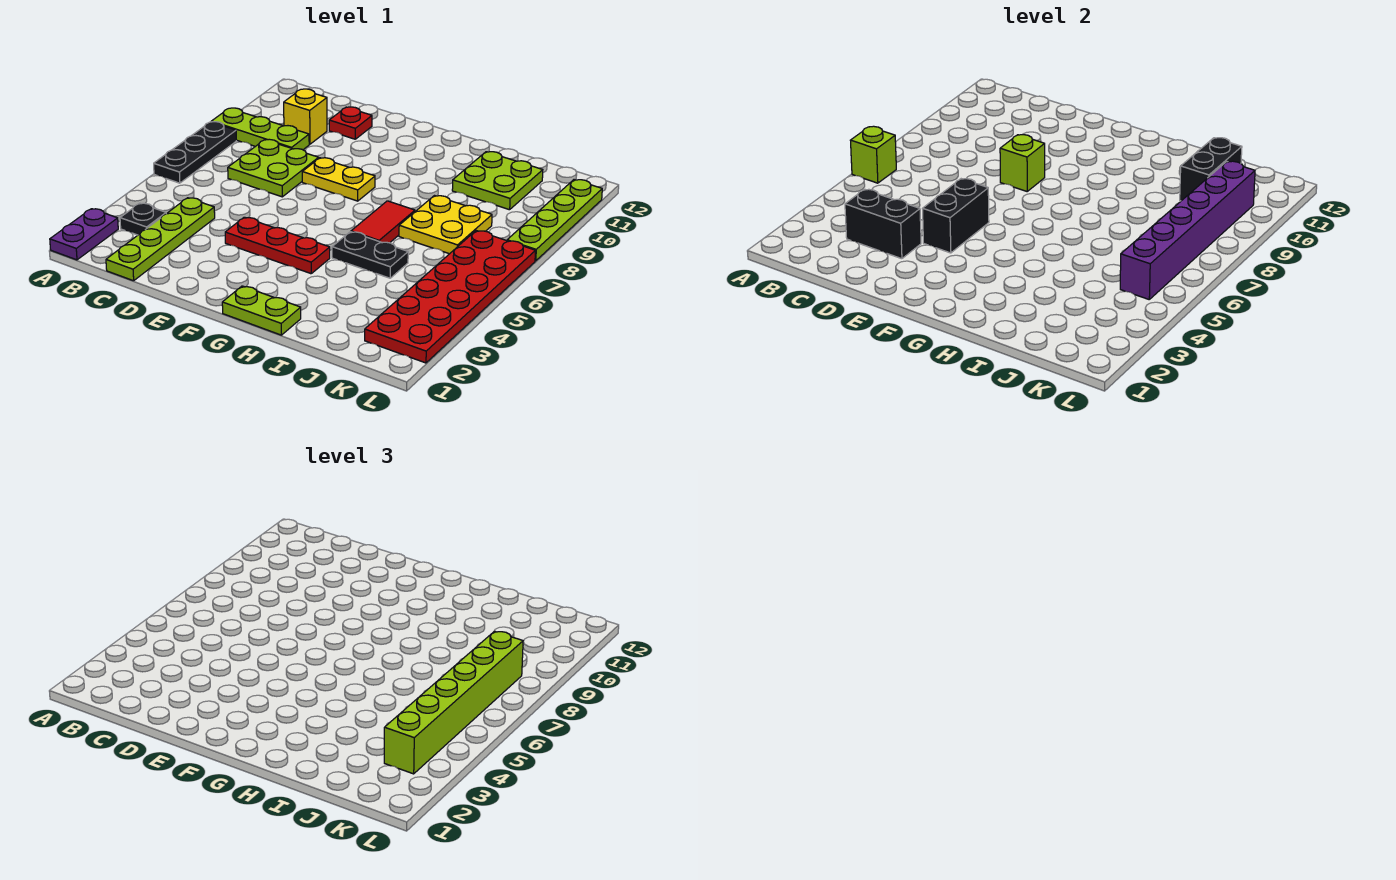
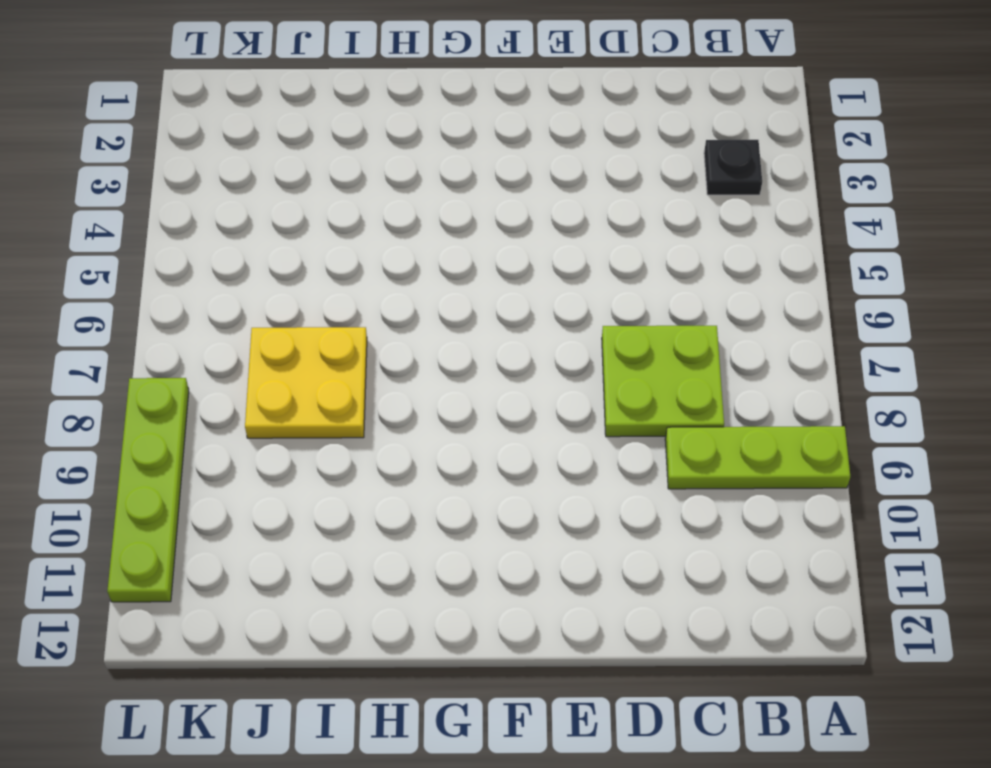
none -> purple 1x2 plate [50,209,118,260]
none -> black 1x3 plate [154,122,236,183]
none -> lime 1x4 plate [106,198,215,281]

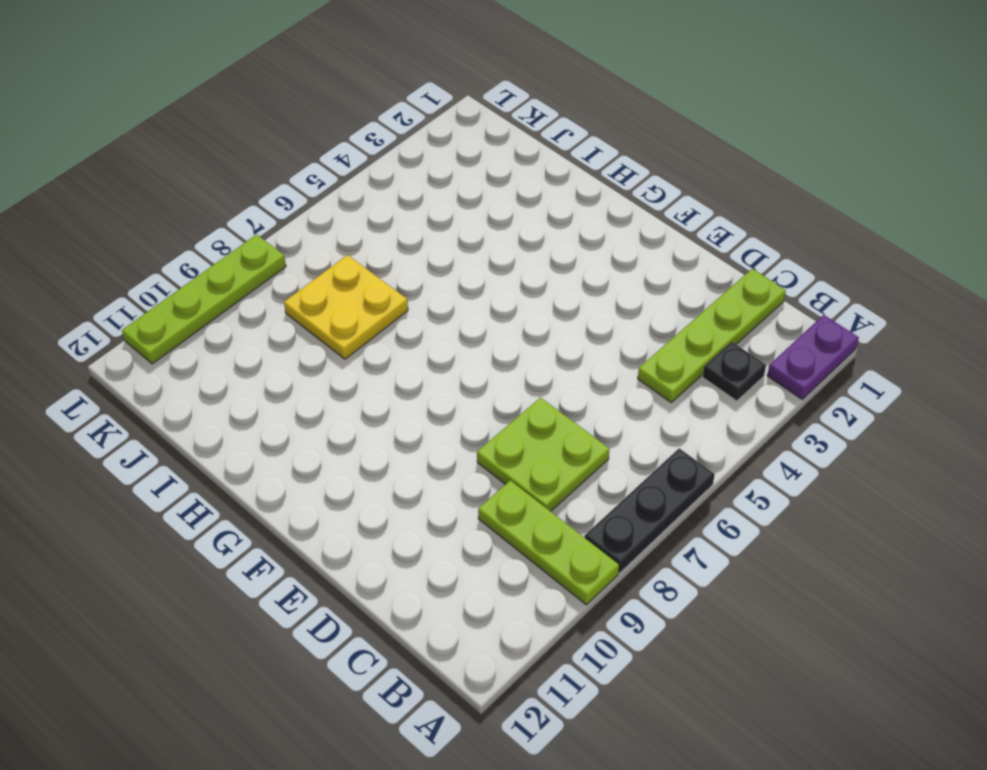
none -> yellow 1x1 brick [284,89,327,144]
none -> red 1x1 plate [329,107,372,139]
none -> red 1x3 plate [225,217,330,274]

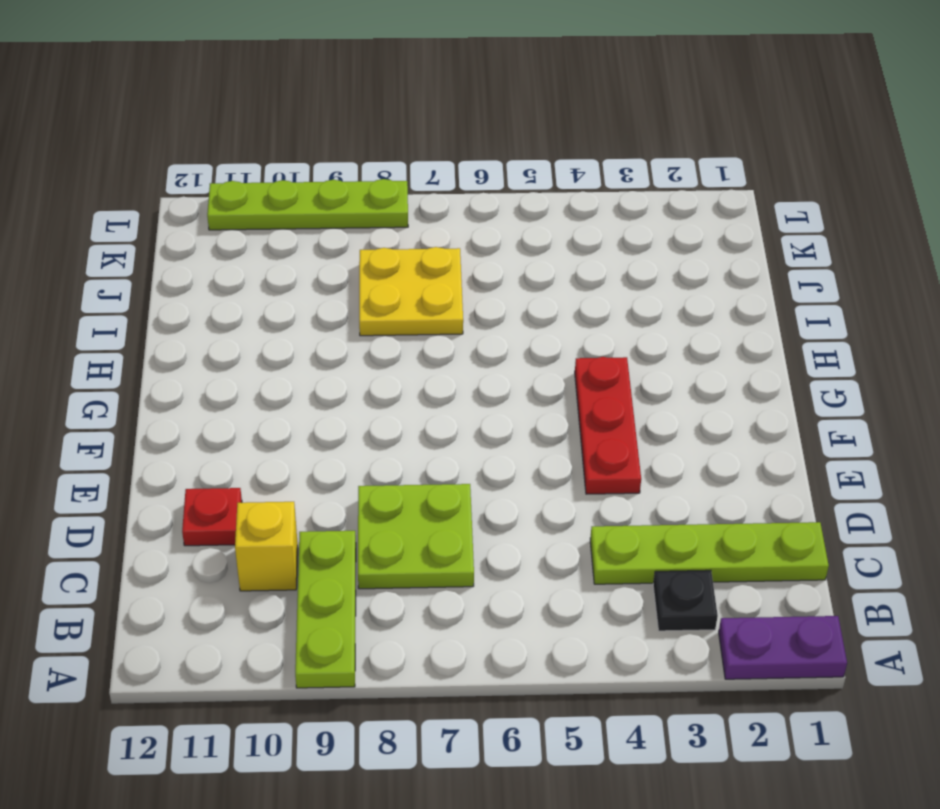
none -> black 1x3 plate [154,122,236,183]
none -> yellow 1x2 plate [302,158,375,201]
none -> lime 1x2 plate [222,286,301,335]

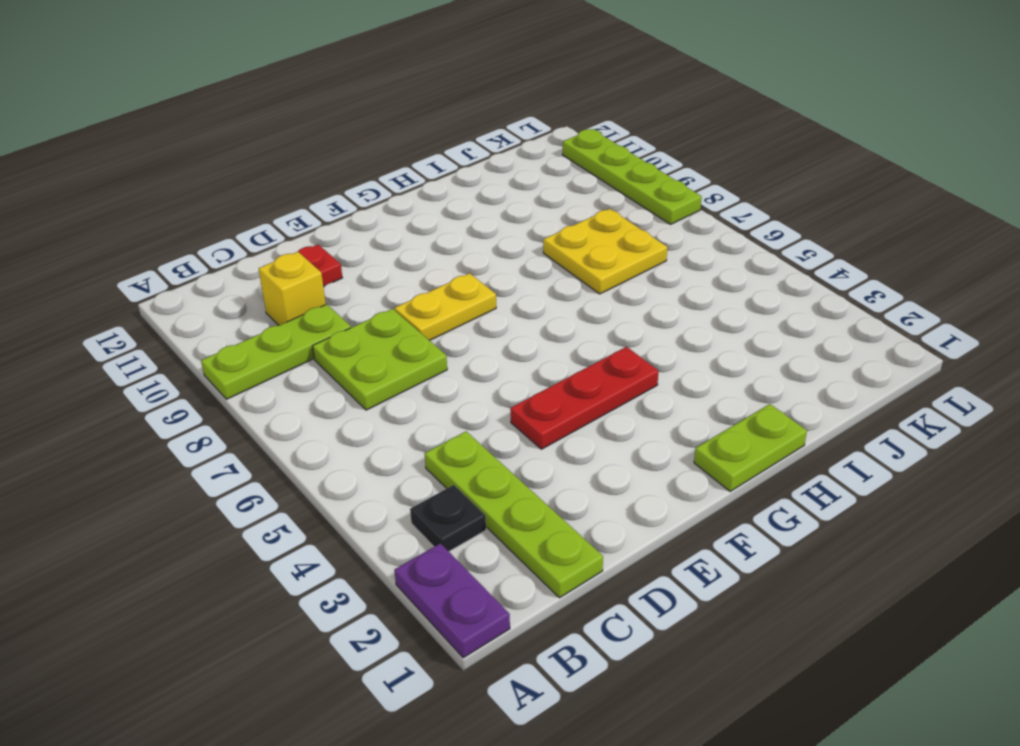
none -> black 1x3 plate [154,122,236,183]
none -> black 1x2 plate [332,232,408,278]
none -> red 1x2 tile [351,201,415,243]

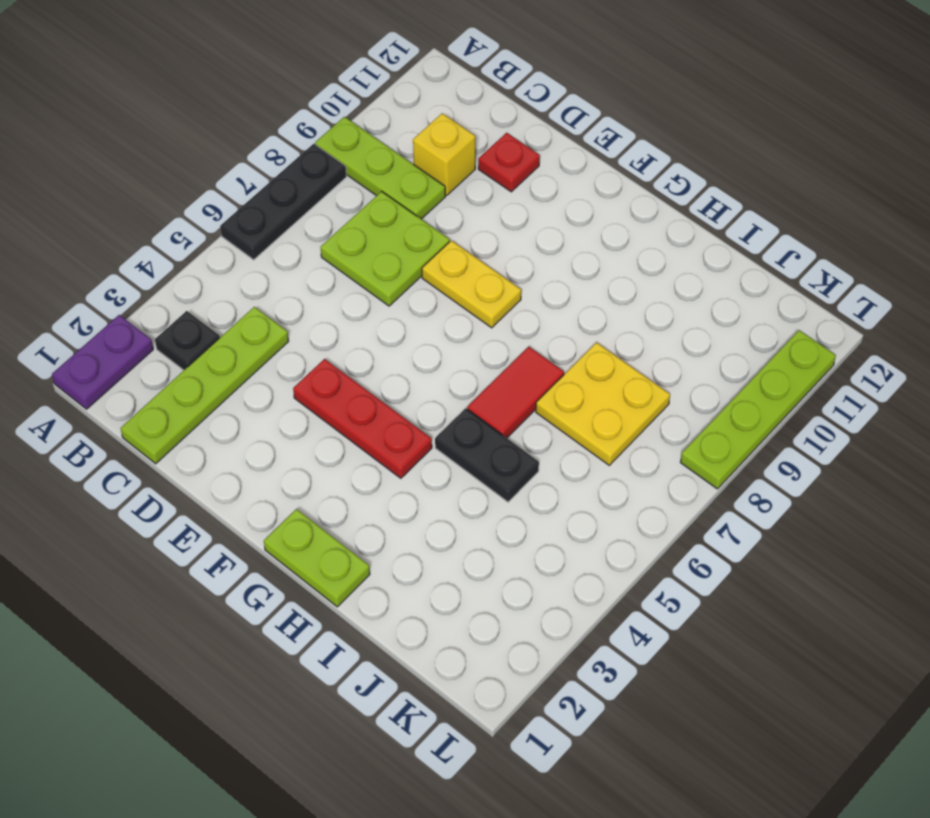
none -> lime 2x2 plate [452,152,543,210]
none -> red 2x6 plate [365,231,535,363]
none -> lime 1x1 brick [850,126,896,183]

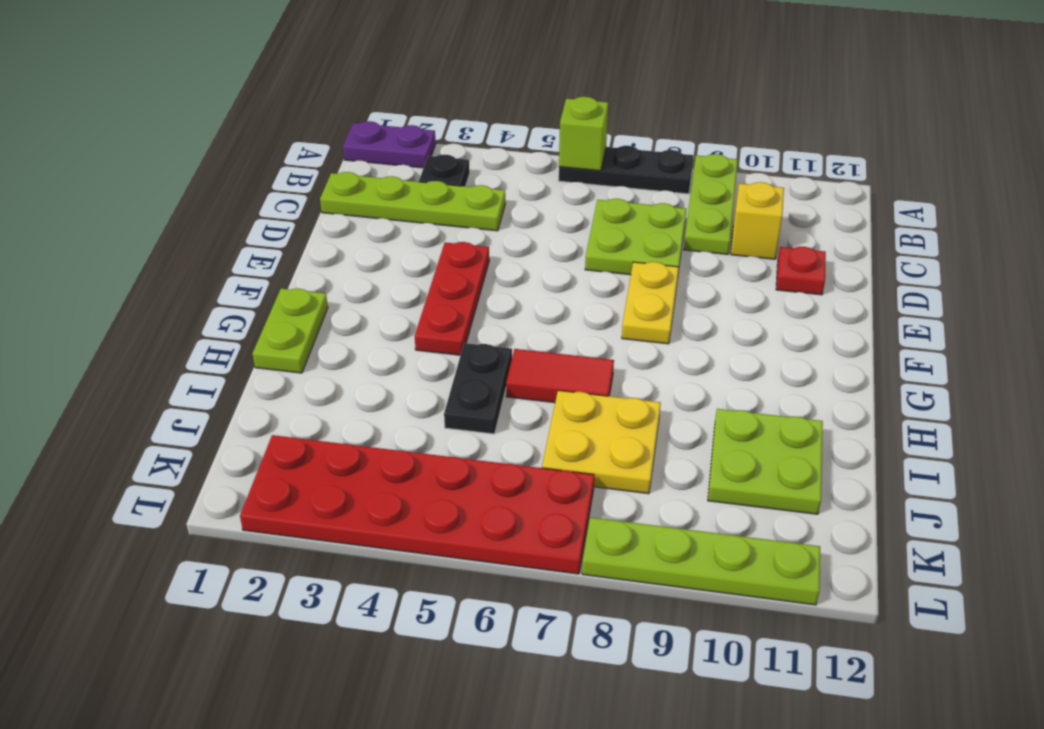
none -> black 1x2 brick [845,189,921,259]
none -> black 1x2 brick [922,179,989,253]
none -> lime 1x1 brick [1000,135,1045,191]

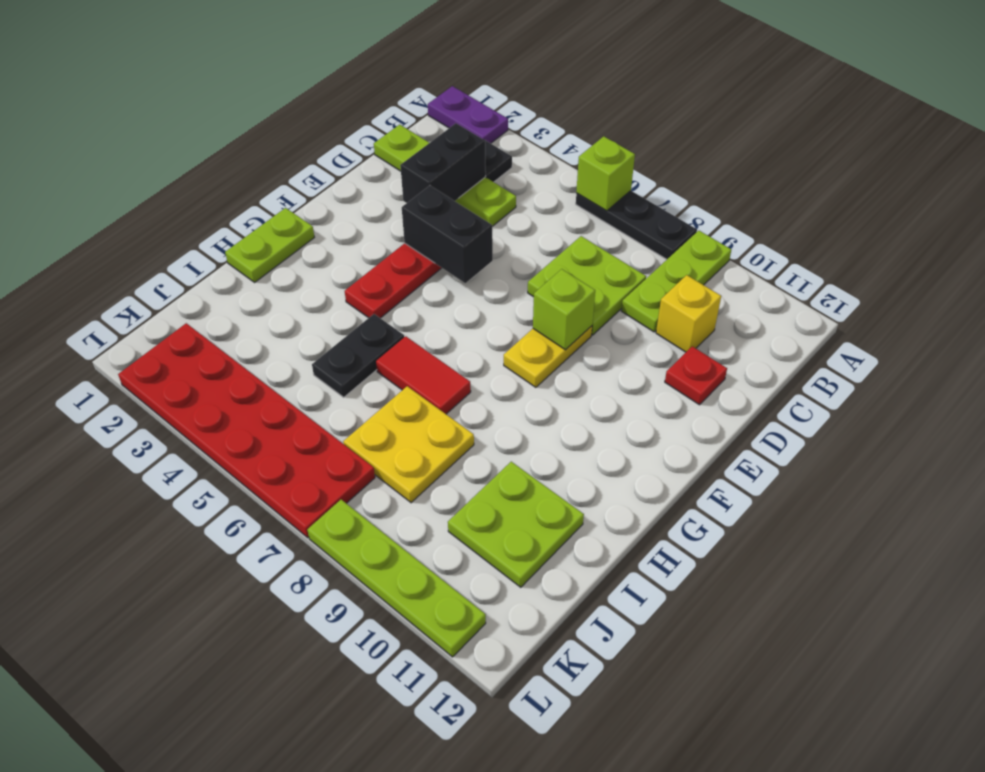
none -> black 1x2 brick [1180,138,1242,201]
none -> purple 1x6 brick [1120,161,1255,299]
none -> lime 1x6 brick [384,631,523,774]

